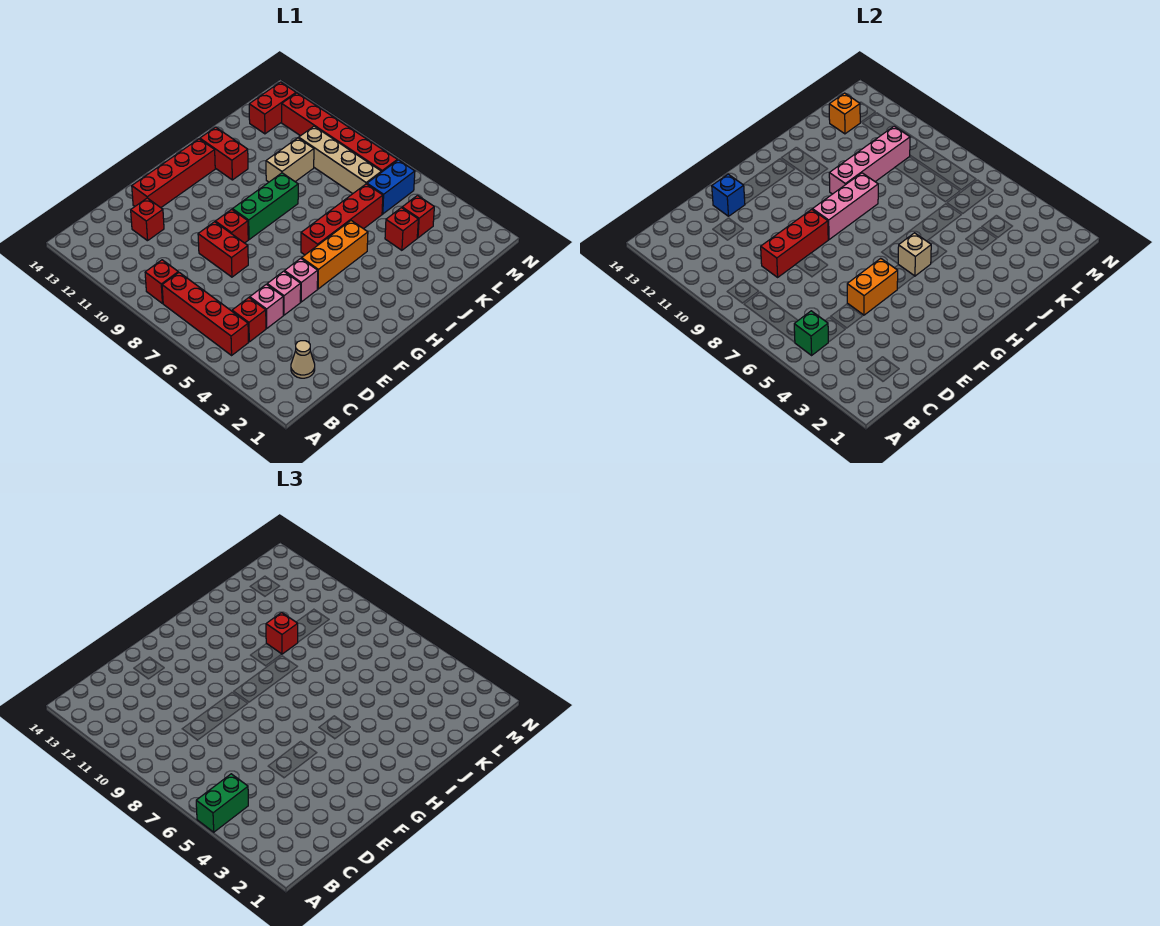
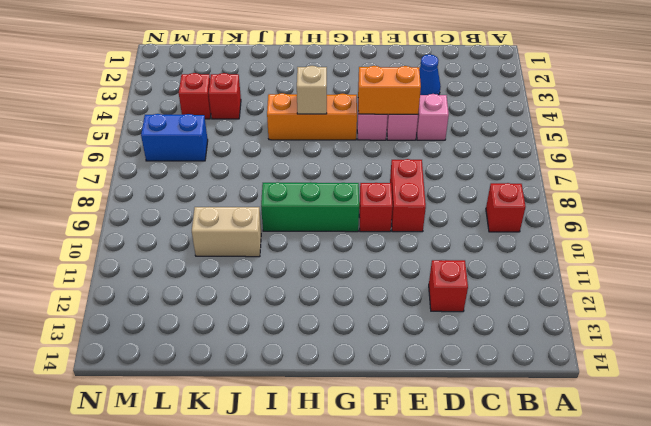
blue 1x1 cone [419,54,441,95] -> none
none -> red 1x4 brick [162,273,248,355]
none -> tan 1x1 cone [291,341,315,378]
none -> red 1x1 brick [232,298,266,342]
none -> red 1x4 brick [132,139,215,208]

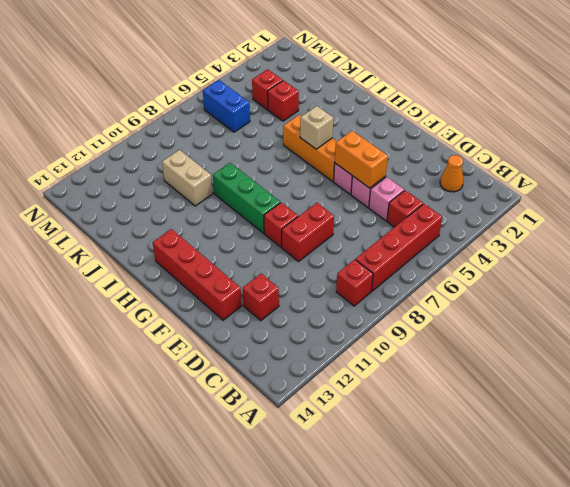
orange 1x1 cone [440,155,463,192] -> tan 1x1 cone [291,341,315,378]
none -> red 1x4 brick [301,184,383,255]
none -> red 1x2 brick [200,127,248,180]
none -> tan 1x4 brick [299,126,381,194]
none -> red 1x2 brick [249,82,296,134]

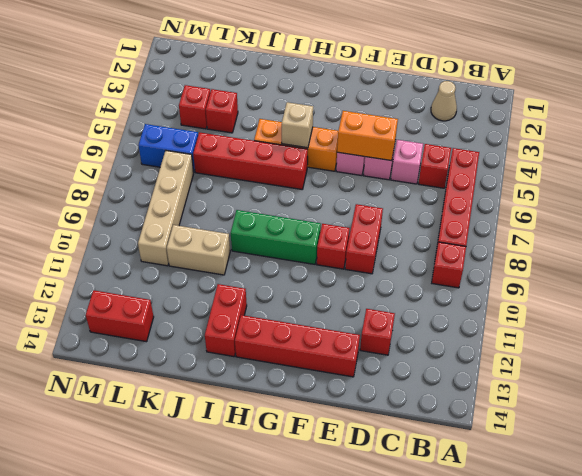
none -> red 1x6 brick [282,93,397,172]
none -> green 1x1 brick [794,311,828,355]
none -> red 1x3 brick [761,209,828,277]
none -> blue 1x1 brick [712,174,745,216]

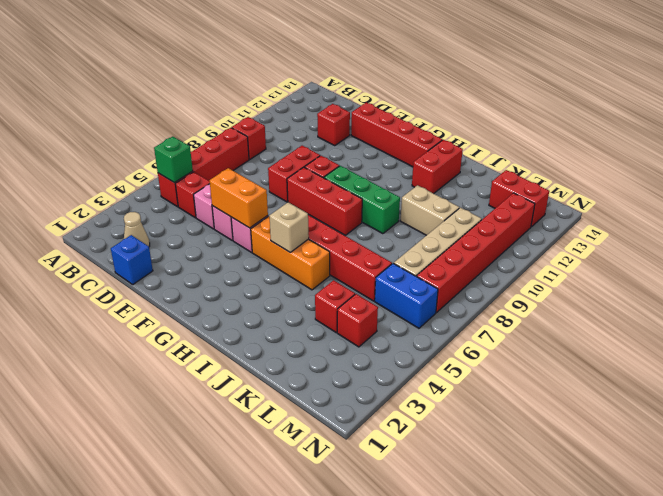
blue 1x1 brick [111,235,153,284] -> blue 1x1 brick moved to [712,174,745,216]
red 1x3 brick [287,167,362,235] -> red 1x3 brick moved to [761,209,828,277]
none -> pink 1x3 brick [813,173,878,240]
none -> pink 1x4 brick [829,126,910,194]
none -> orange 1x1 brick [829,93,860,134]
none -> green 1x2 brick [196,774,248,832]

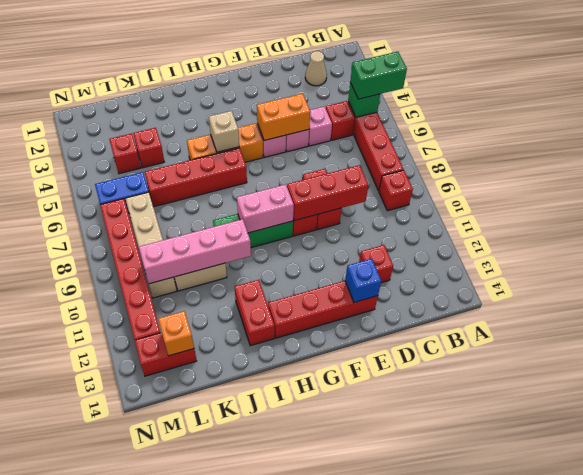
pink 1x2 brick [237,184,294,233] -> pink 1x3 brick [813,173,878,240]
none -> red 1x1 brick [266,613,298,654]

